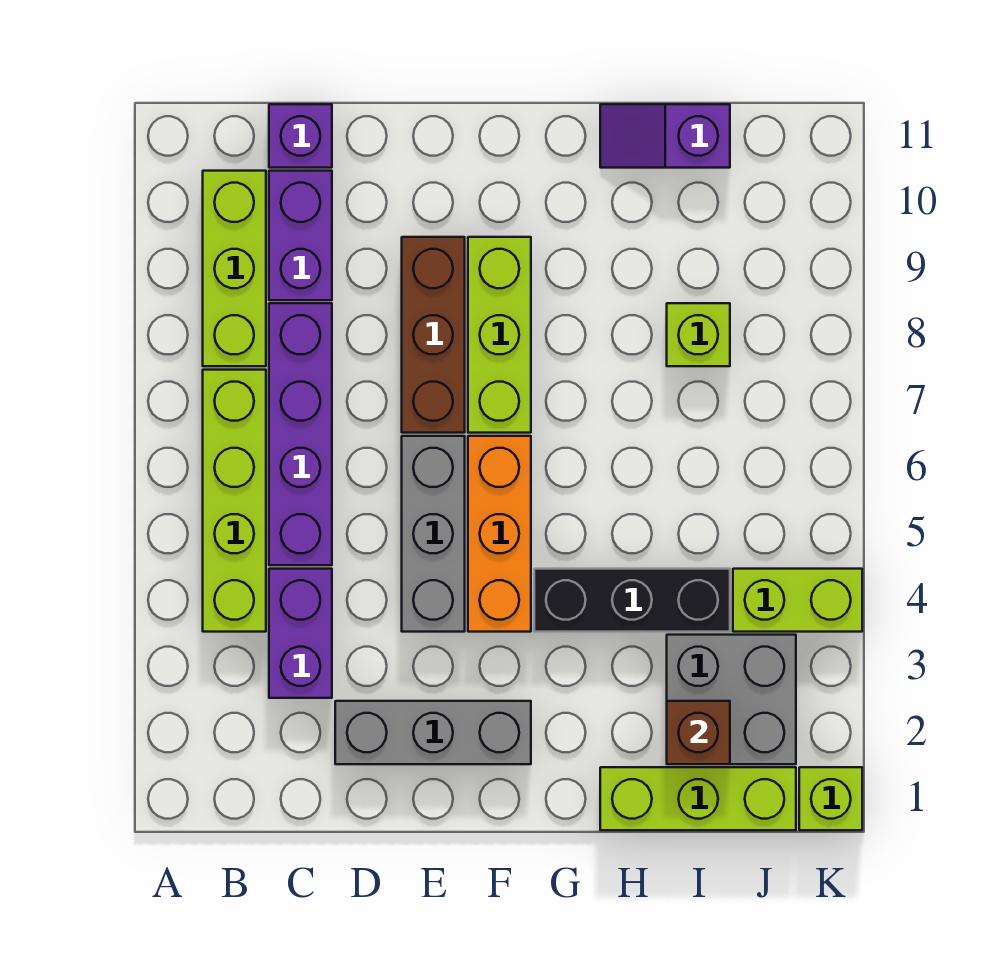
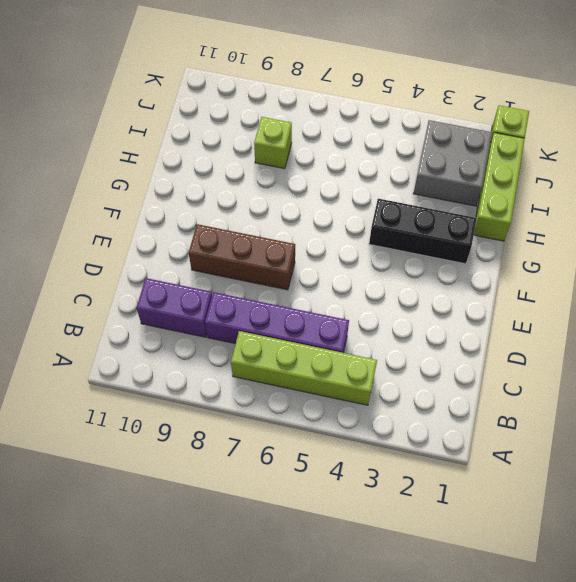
black 1x3 brick [369,199,477,264] -> black 1x3 brick turned to [534,569,730,632]
none -> lime 1x3 brick [203,171,266,366]
none -> purple 1x2 brick [269,569,332,698]
none -> purple 1x1 brick [269,104,332,168]

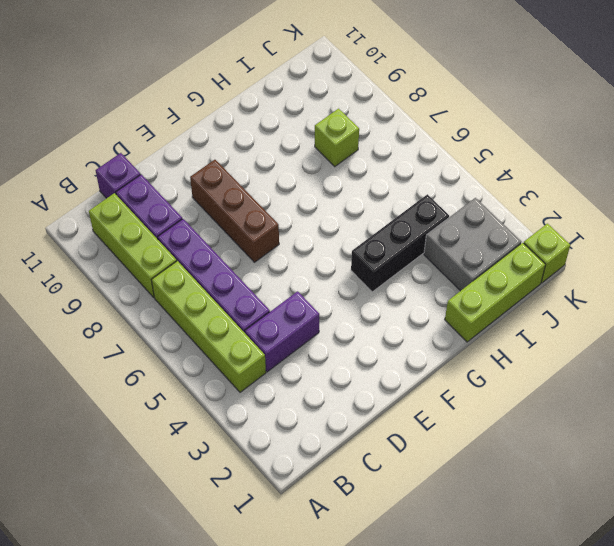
purple 1x2 brick [245,291,319,372] -> purple 1x2 brick turned to [269,569,332,698]
none -> grey 1x3 brick [335,701,531,764]
none -> grey 1x3 brick [402,436,465,632]
none -> orange 1x3 brick [468,436,531,632]

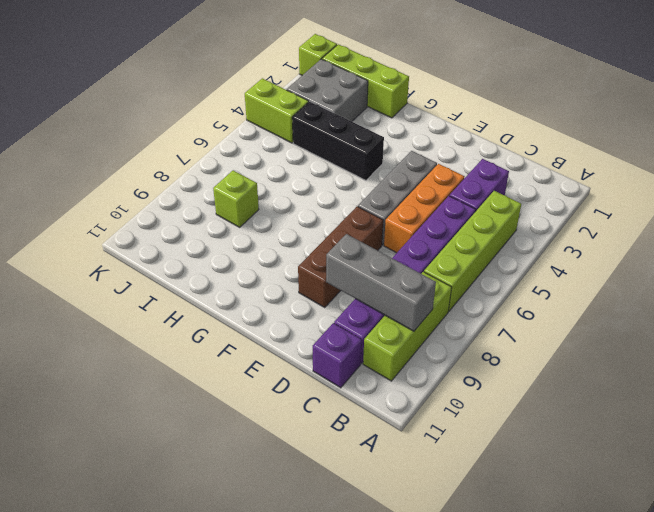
grey 1x3 brick [326,234,436,331] -> grey 1x3 brick moved to [335,701,531,764]
orange 1x3 brick [384,164,464,253] -> orange 1x3 brick moved to [468,436,531,632]
none -> lime 1x3 brick [468,237,531,433]
none -> purple 1x2 slope [600,104,730,168]
none -> brown 1x1 brick [667,701,730,764]

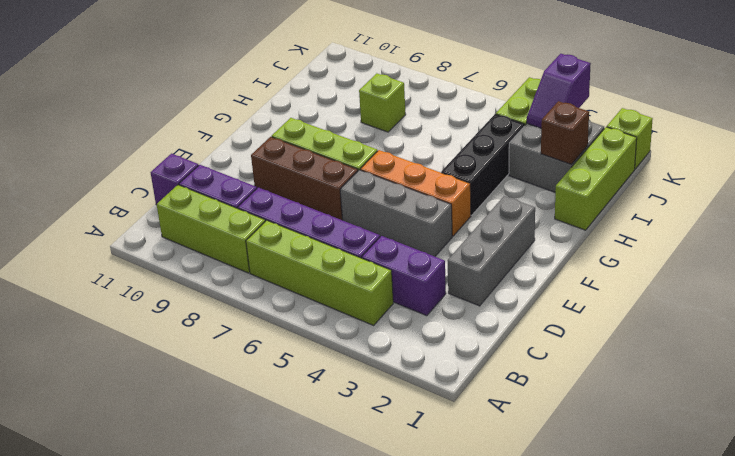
purple 1x2 slope [527,54,591,128] -> purple 1x2 slope moved to [600,104,730,168]

